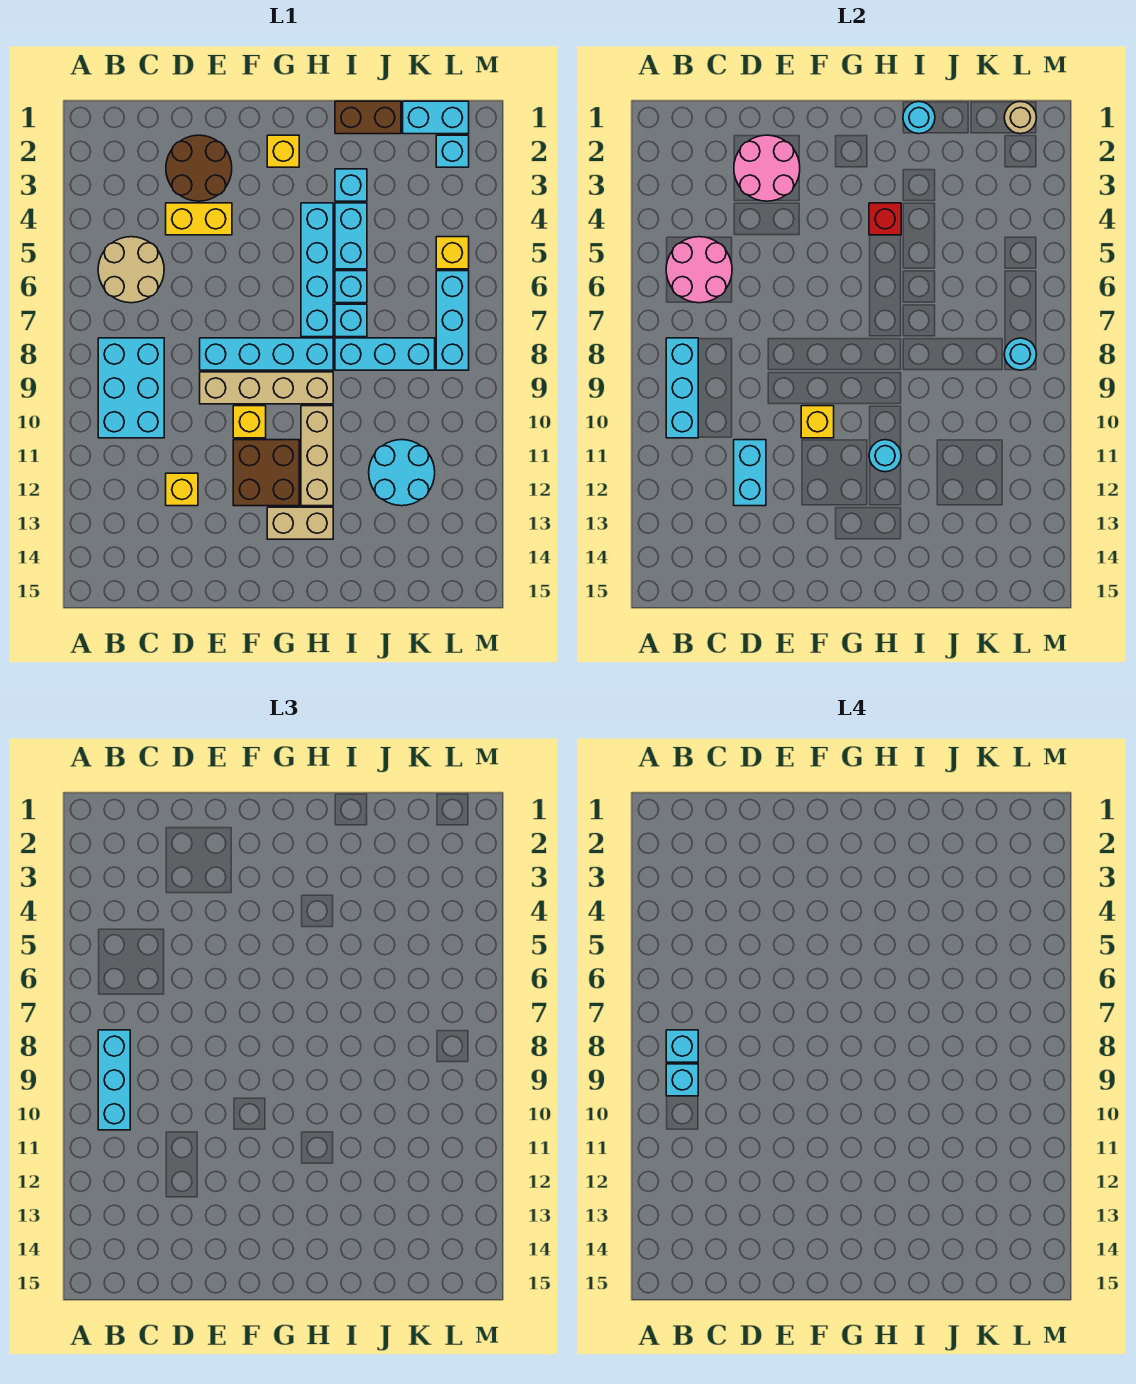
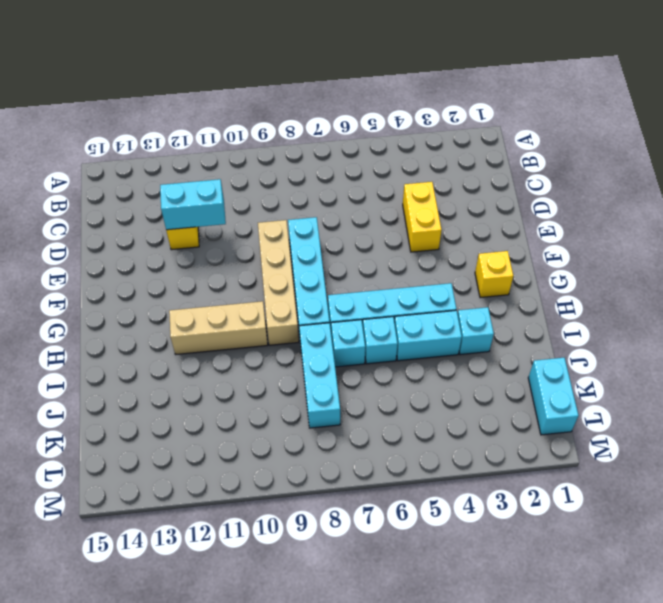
none -> tan 2x2 round brick [98,237,164,303]
none -> cyan 2x3 brick [98,338,164,438]
none -> brown 2x2 round brick [166,135,232,201]
none -> yellow 1x1 brick [233,406,266,438]

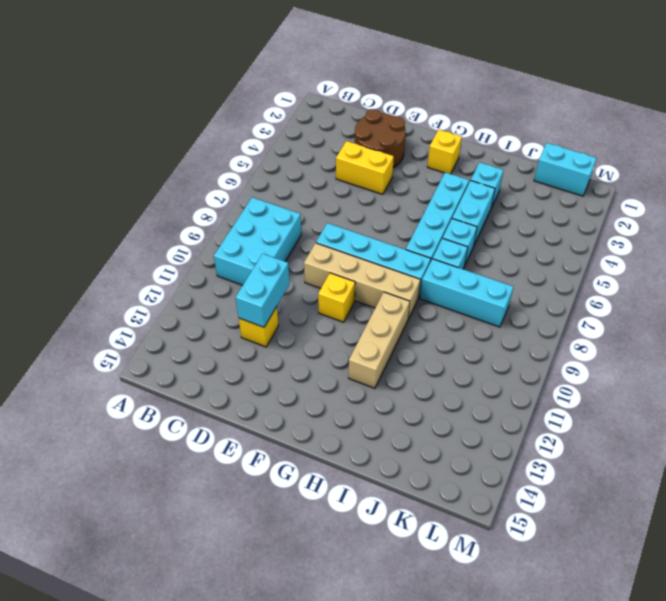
none -> tan 2x2 round brick [98,237,164,303]
none -> brown 2x2 brick [233,440,299,506]
none -> tan 1x2 brick [267,507,333,539]
none -> brown 1x2 brick [335,101,401,134]

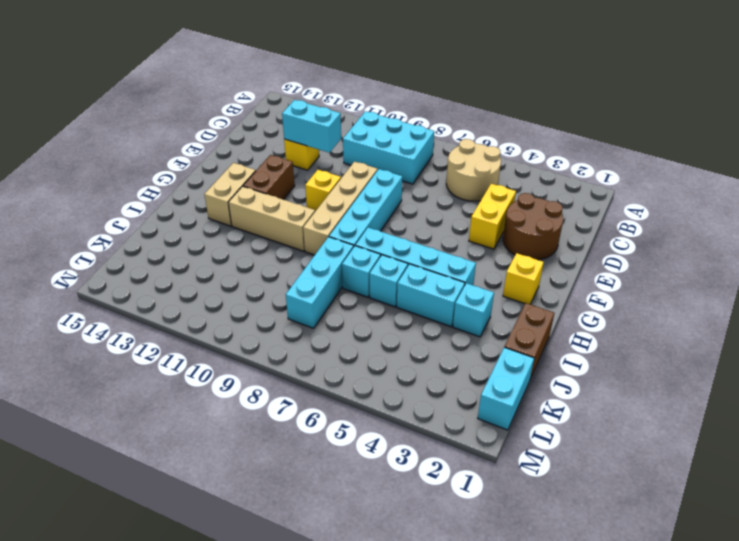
brown 1x2 brick [243,155,295,200] -> brown 2x2 brick [233,440,299,506]
none -> cyan 2x2 round brick [369,440,435,506]
none -> cyan 1x1 brick [436,135,469,167]
none -> yellow 1x1 brick [436,237,469,269]
none -> cyan 1x3 brick [436,271,469,370]

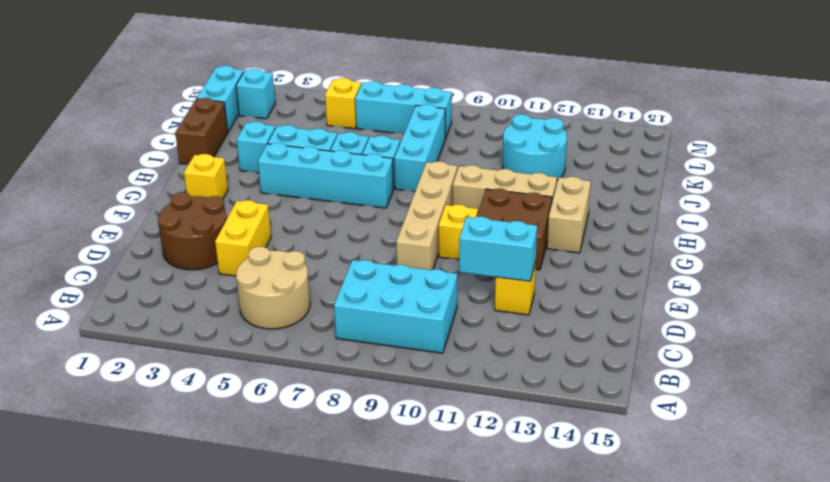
none -> cyan 1x4 brick [200,338,333,370]
none -> pink 2x2 round brick [666,237,732,303]
none -> cyan 1x3 brick [666,338,698,438]
none -> pink 2x2 round brick [734,135,800,201]

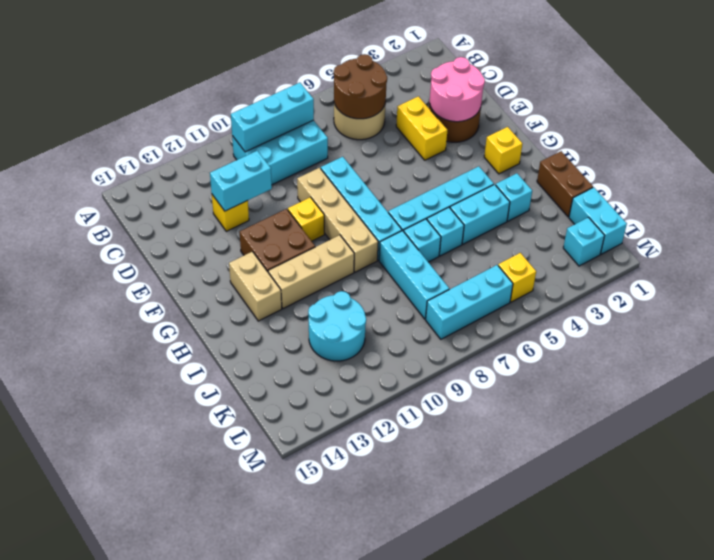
brown 2x2 round brick [334,54,387,119] -> pink 2x2 round brick [666,237,732,303]
none -> yellow 1x1 brick [801,406,834,438]
none -> red 1x1 brick [869,203,901,235]
none -> cyan 1x1 round brick [869,440,901,472]
none -> cyan 1x1 round brick [903,102,935,134]

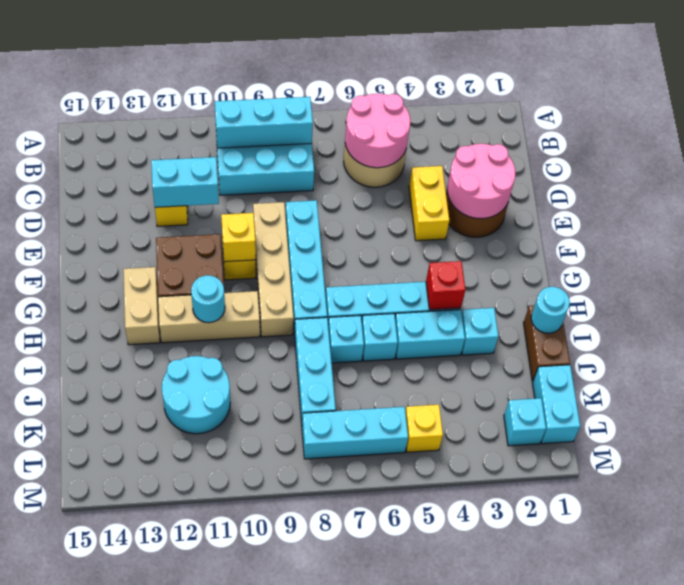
none -> yellow 1x1 brick [267,135,299,167]
none -> tan 1x1 round brick [1004,102,1036,134]
none -> cyan 1x1 round brick [1004,338,1036,370]
none -> cyan 1x3 brick [98,1030,130,1130]

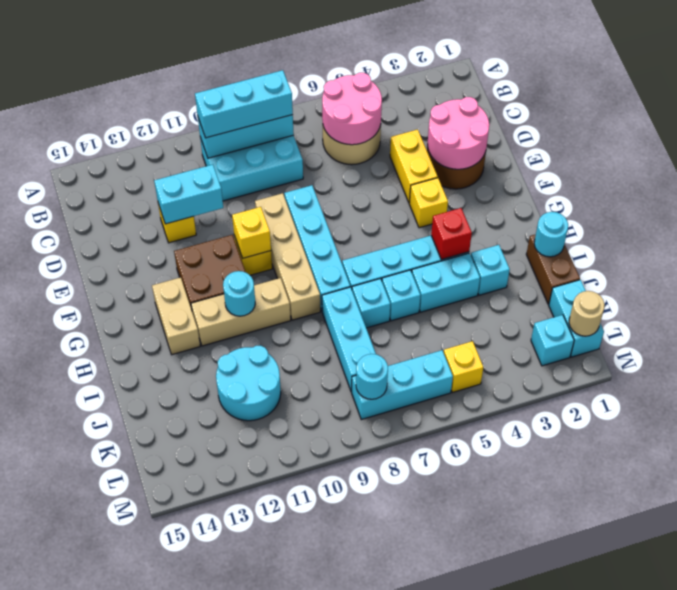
yellow 1x1 brick [409,178,448,228] -> yellow 1x1 brick moved to [267,135,299,167]
none -> cyan 1x1 brick [666,1030,698,1062]
none -> cyan 1x1 brick [666,1064,698,1096]

